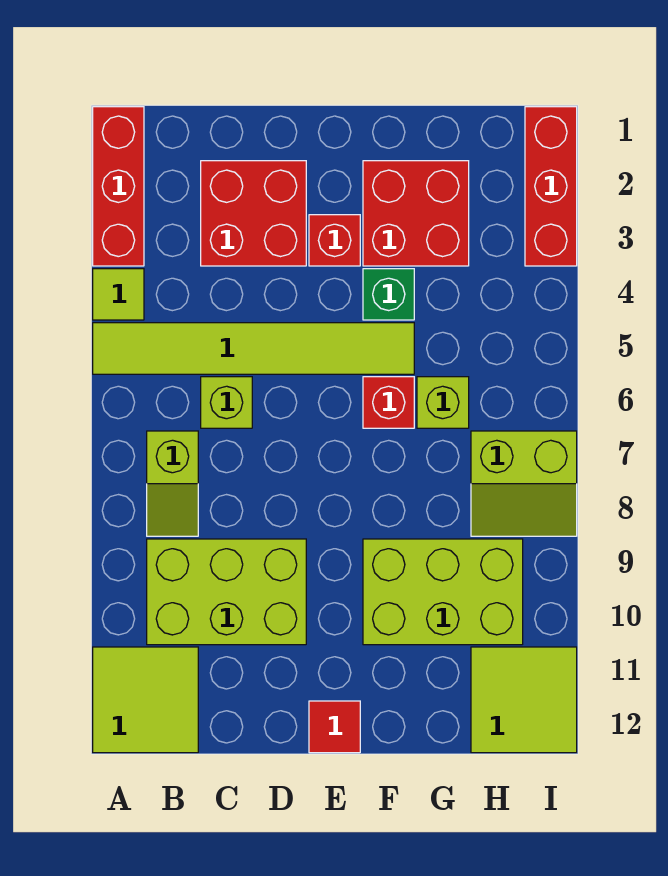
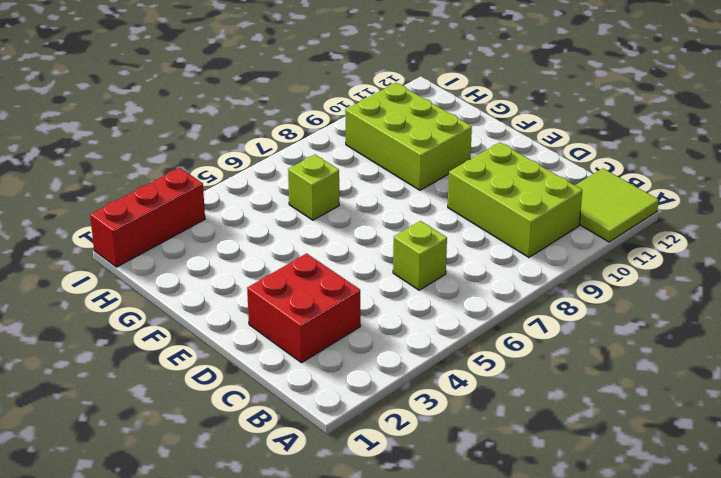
none -> red 1x3 brick [93,107,144,266]
none -> lime 1x1 tile [93,269,144,320]
none -> lime 1x6 tile [93,323,414,374]

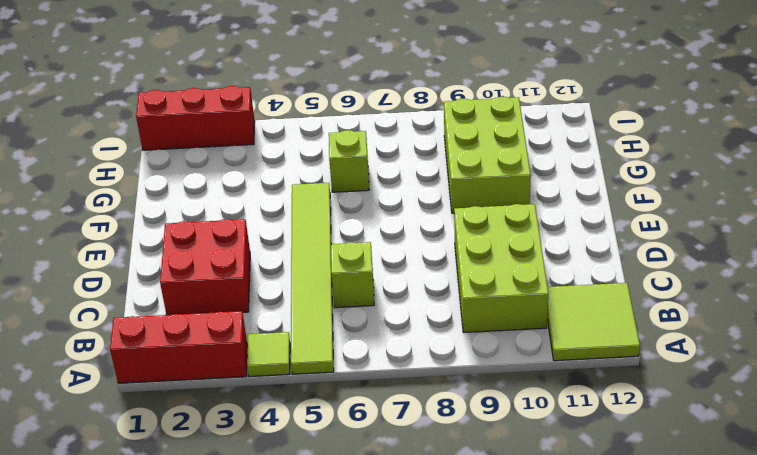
none -> lime 1x2 slope [147,431,198,536]
none -> red 1x1 brick [309,215,360,266]
none -> red 1x1 tile [309,701,360,753]

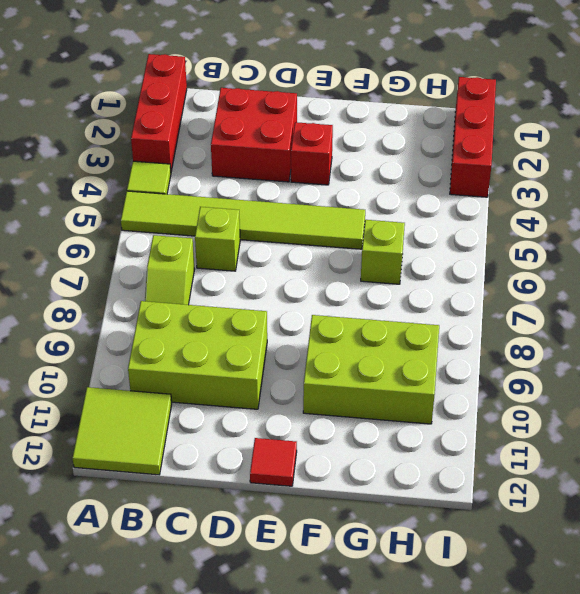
none -> red 2x2 brick [363,161,469,266]
none -> green 1x1 brick [363,269,414,320]
none -> red 1x1 brick [363,377,414,428]

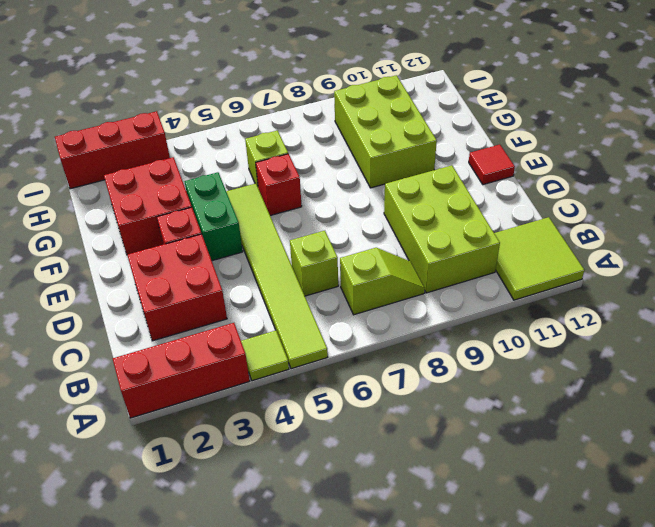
green 1x2 brick [184,172,243,261] -> green 1x1 brick [363,269,414,320]
none -> lime 2x2 slope [471,431,577,536]
none -> lime 2x2 tile [471,647,577,753]

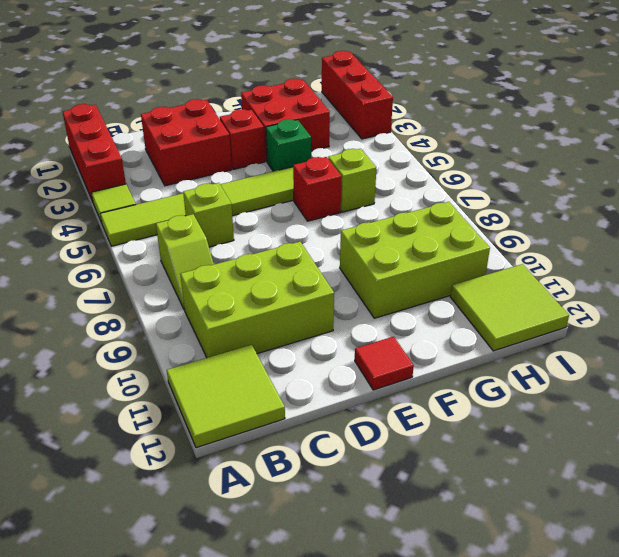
none -> lime 2x2 slope [471,431,577,536]

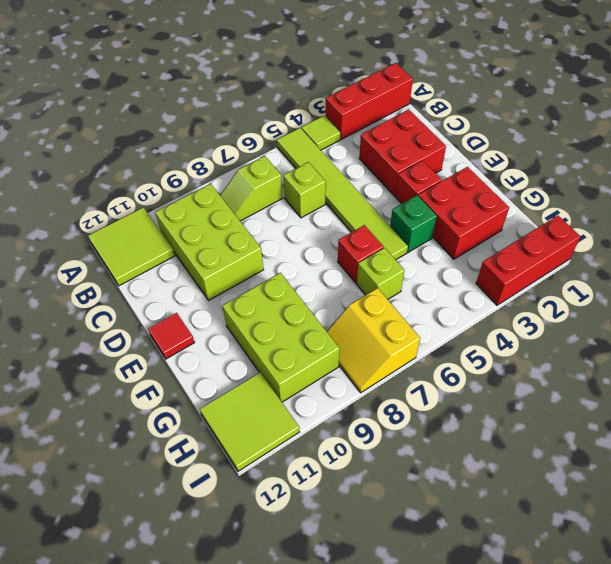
yellow 2x2 slope [327,288,420,393] -> lime 2x2 slope [471,431,577,536]

